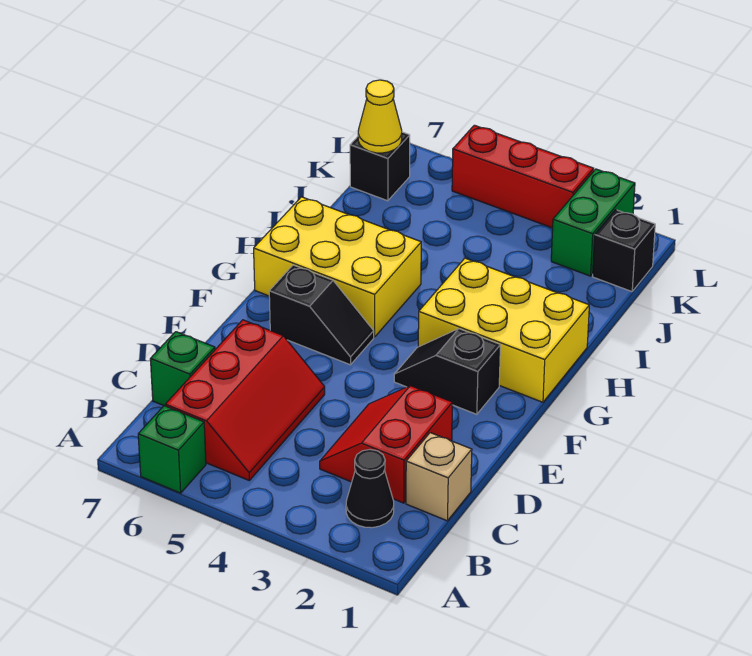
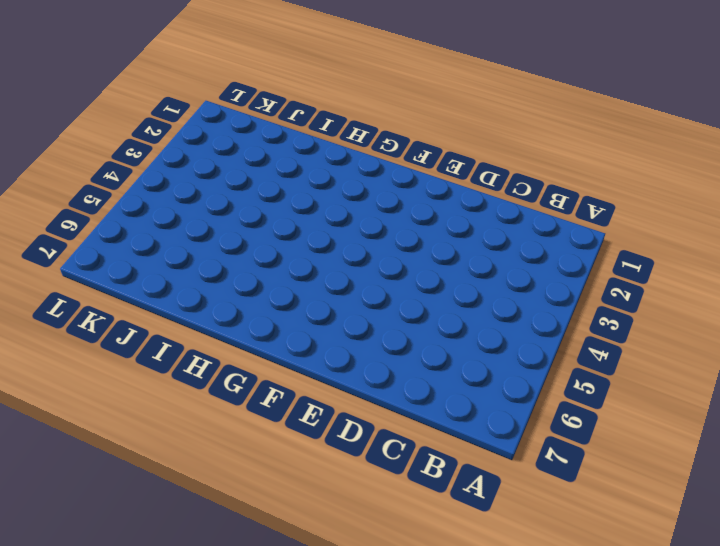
none -> green 1x1 brick [138,406,206,493]
none -> black 1x1 cone [346,450,394,528]
none -> red 2x3 slope [165,320,325,480]

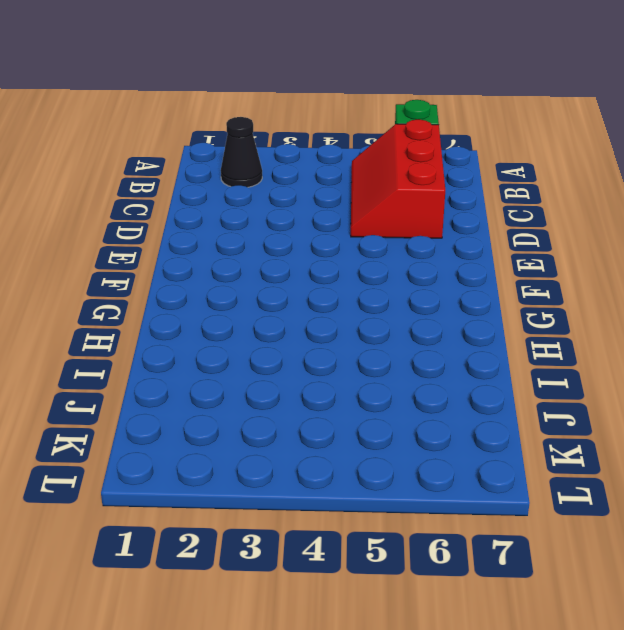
none -> tan 1x1 brick [406,433,472,521]
none -> red 2x2 slope [320,386,453,503]
none -> green 1x1 brick [150,332,215,406]

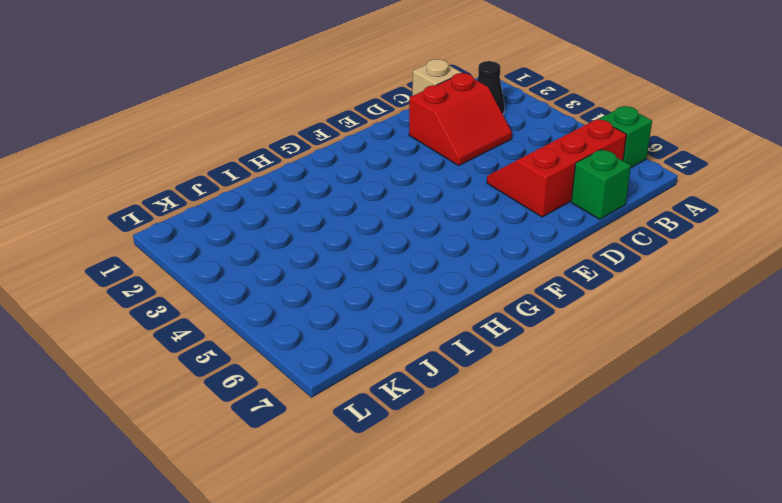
none -> black 1x2 slope [394,329,500,414]
none -> black 1x2 slope [269,265,374,365]
none -> yellow 2x3 brick [418,258,589,402]

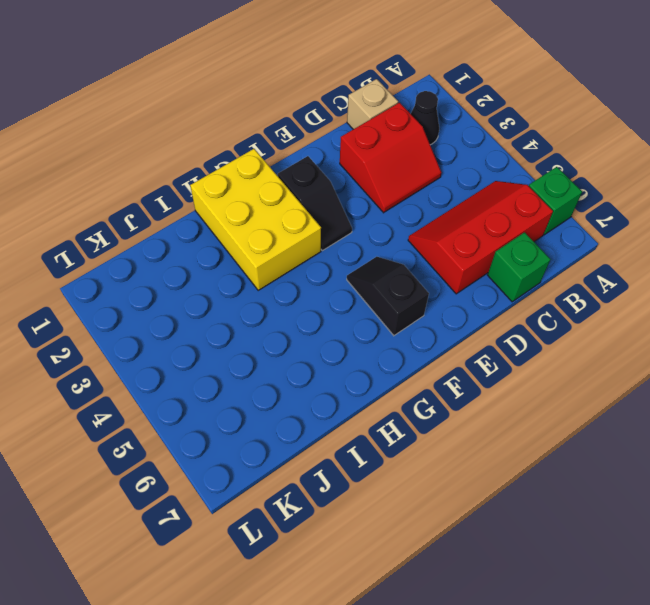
none -> yellow 2x3 brick [254,197,421,337]
none -> black 1x1 brick [593,210,655,292]
none -> green 1x2 brick [551,169,635,276]

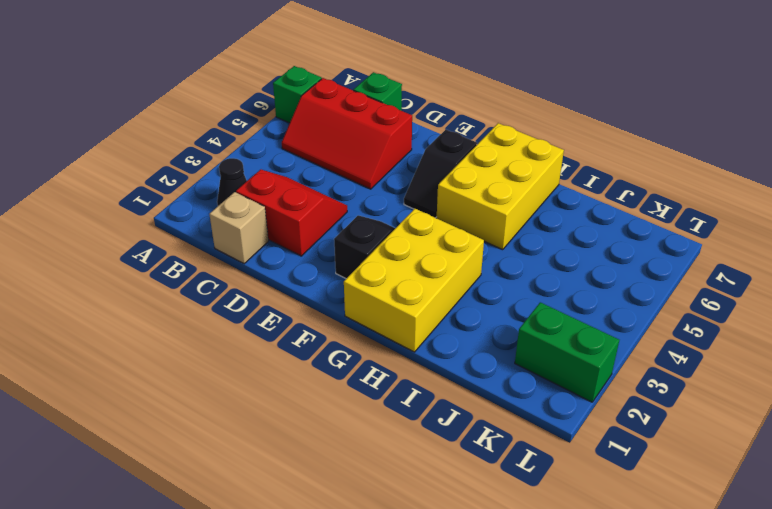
none -> black 1x1 brick [593,210,655,292]
none -> black 1x1 brick [350,132,410,201]
none -> red 1x3 brick [452,125,594,228]

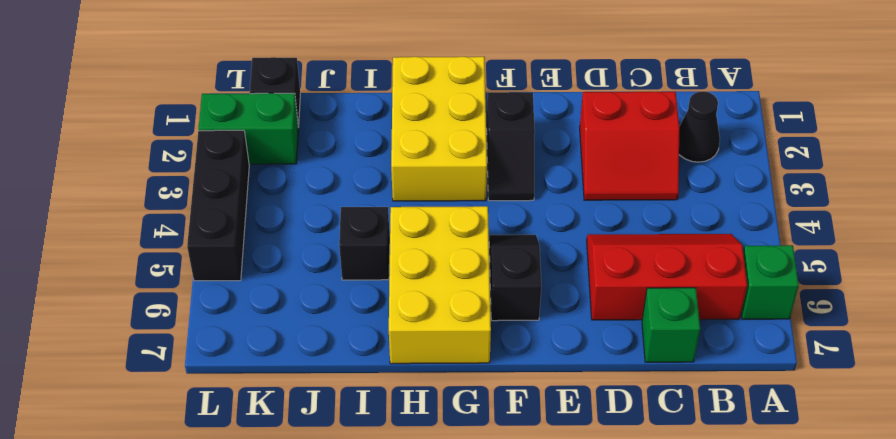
black 1x1 brick [339,207,390,280] -> black 1x1 brick moved to [350,132,410,201]
black 1x3 brick [187,130,249,281] -> red 1x3 brick [452,125,594,228]
none -> tan 1x1 brick [406,433,472,521]
none -> yellow 1x1 cone [358,80,402,153]

